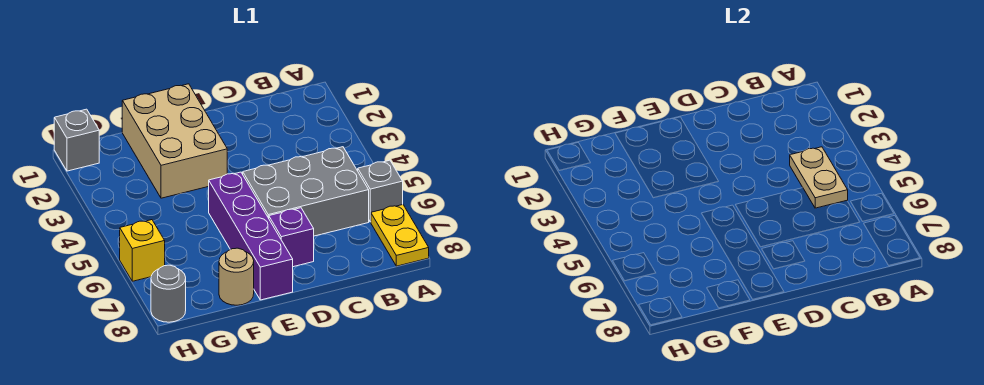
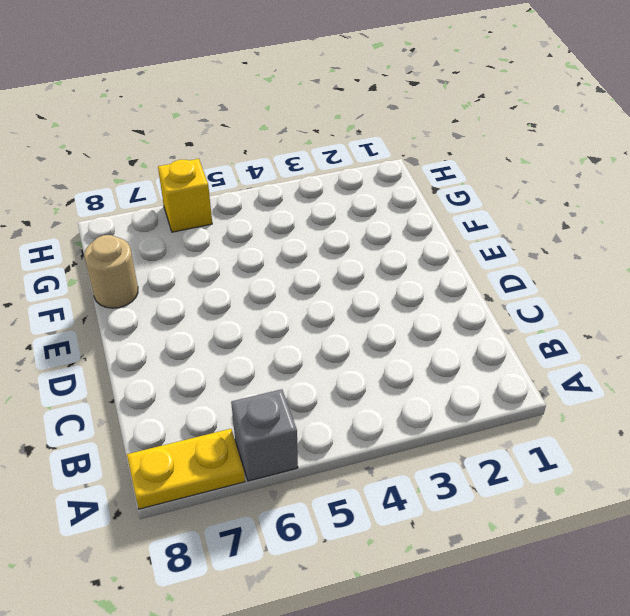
none -> grey 2x3 brick [243,147,369,236]
none -> purple 1x1 brick [269,208,314,267]

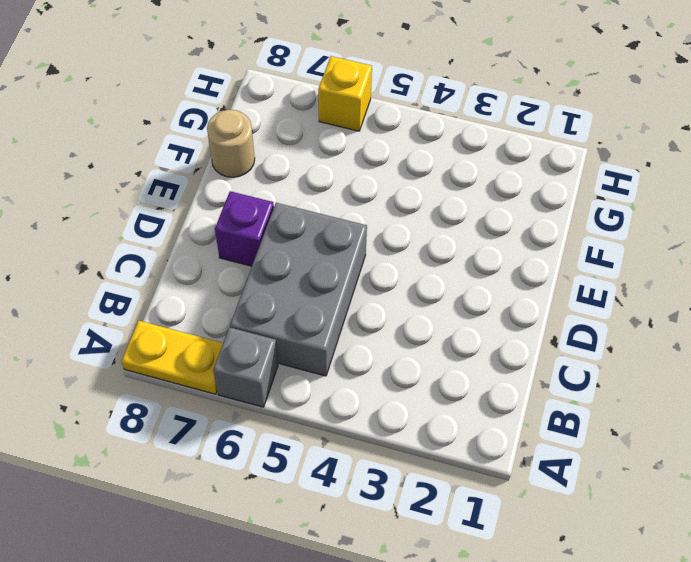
none -> tan 2x3 brick [122,84,227,198]
none -> purple 1x4 brick [209,172,293,300]

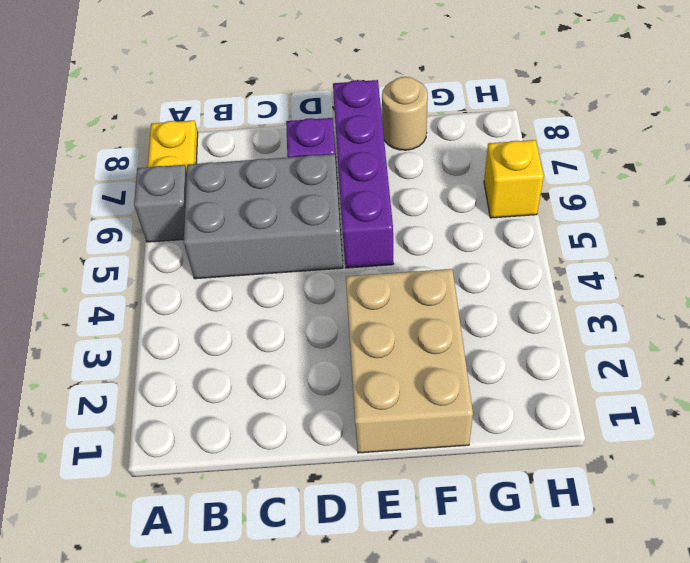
none -> grey 1x1 brick [54,109,99,171]
none -> grey 1x1 round brick [151,265,186,322]

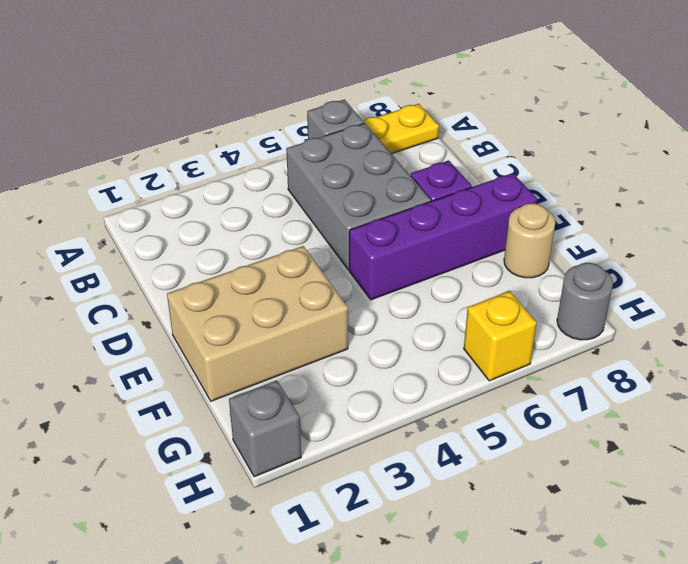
none -> tan 1x2 plate [790,147,848,208]

